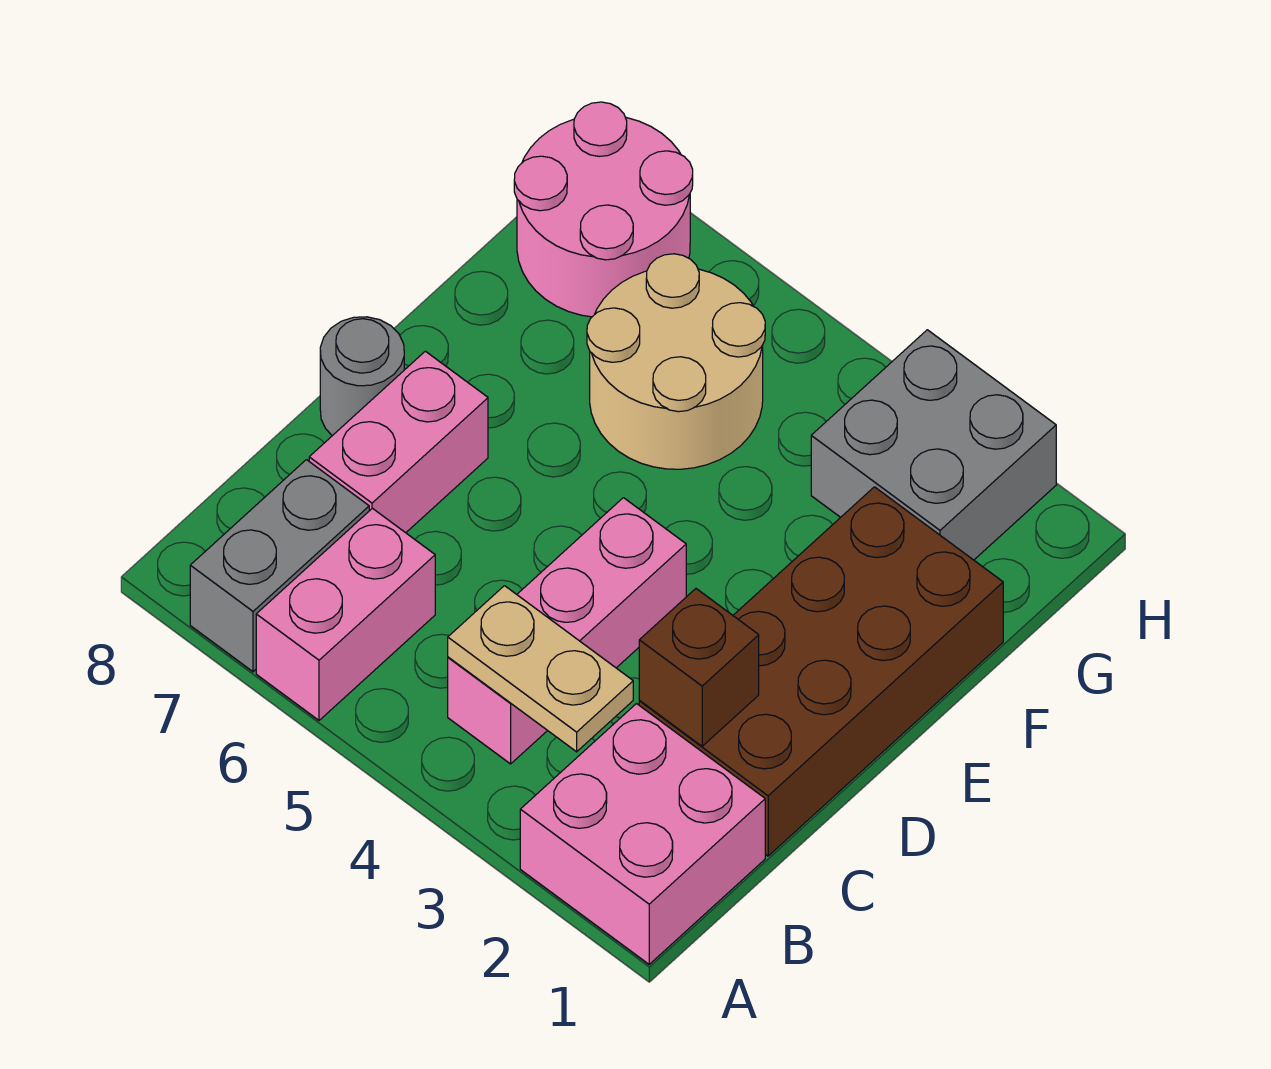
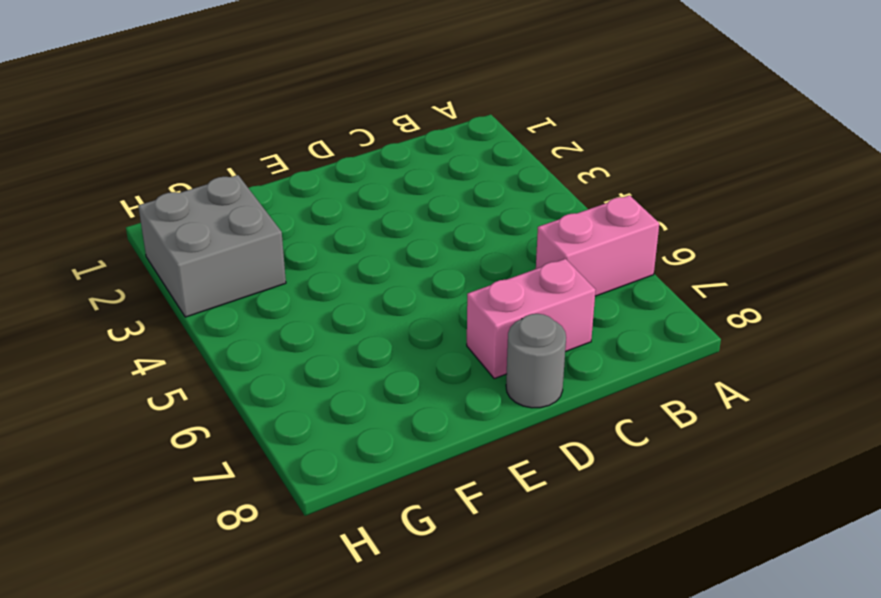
none -> pink 2x2 brick [520,704,765,964]
none -> grey 1x2 brick [190,460,369,672]
none -> pink 1x3 brick [448,498,686,764]

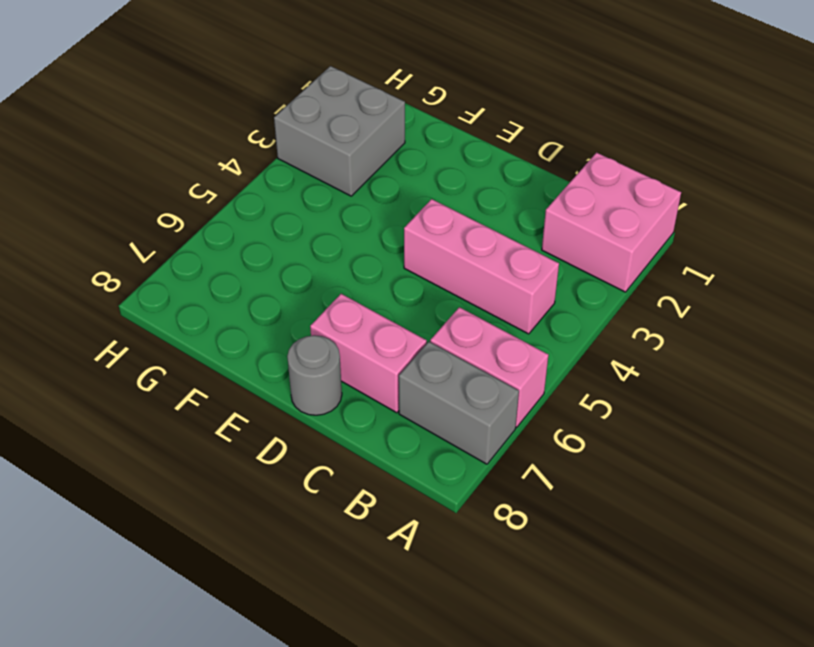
none -> brown 2x4 brick [639,487,1003,856]
none -> tan 2x2 round brick [587,254,765,469]
none -> pink 2x2 round brick [514,102,693,317]

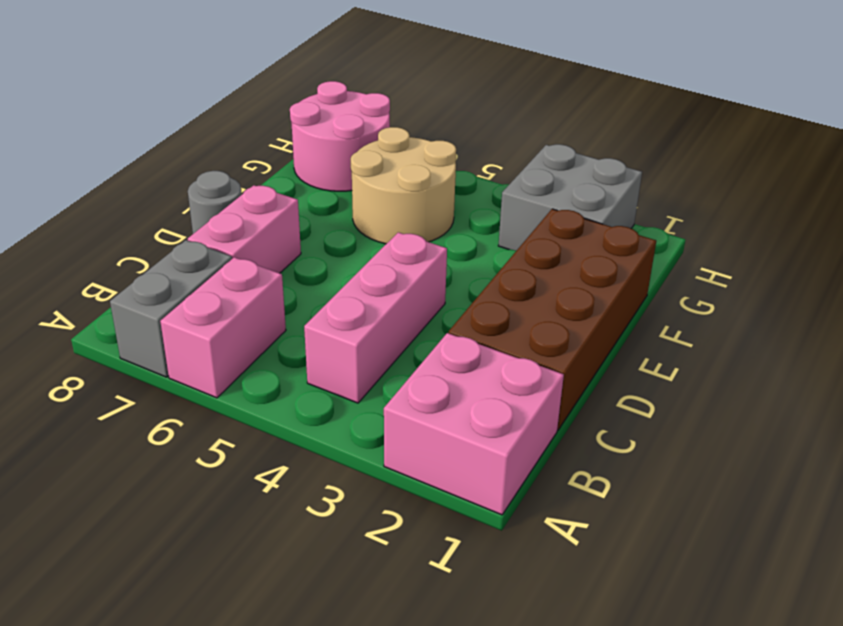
none -> tan 1x2 plate [448,586,633,752]
none -> brown 1x1 brick [639,589,759,746]

